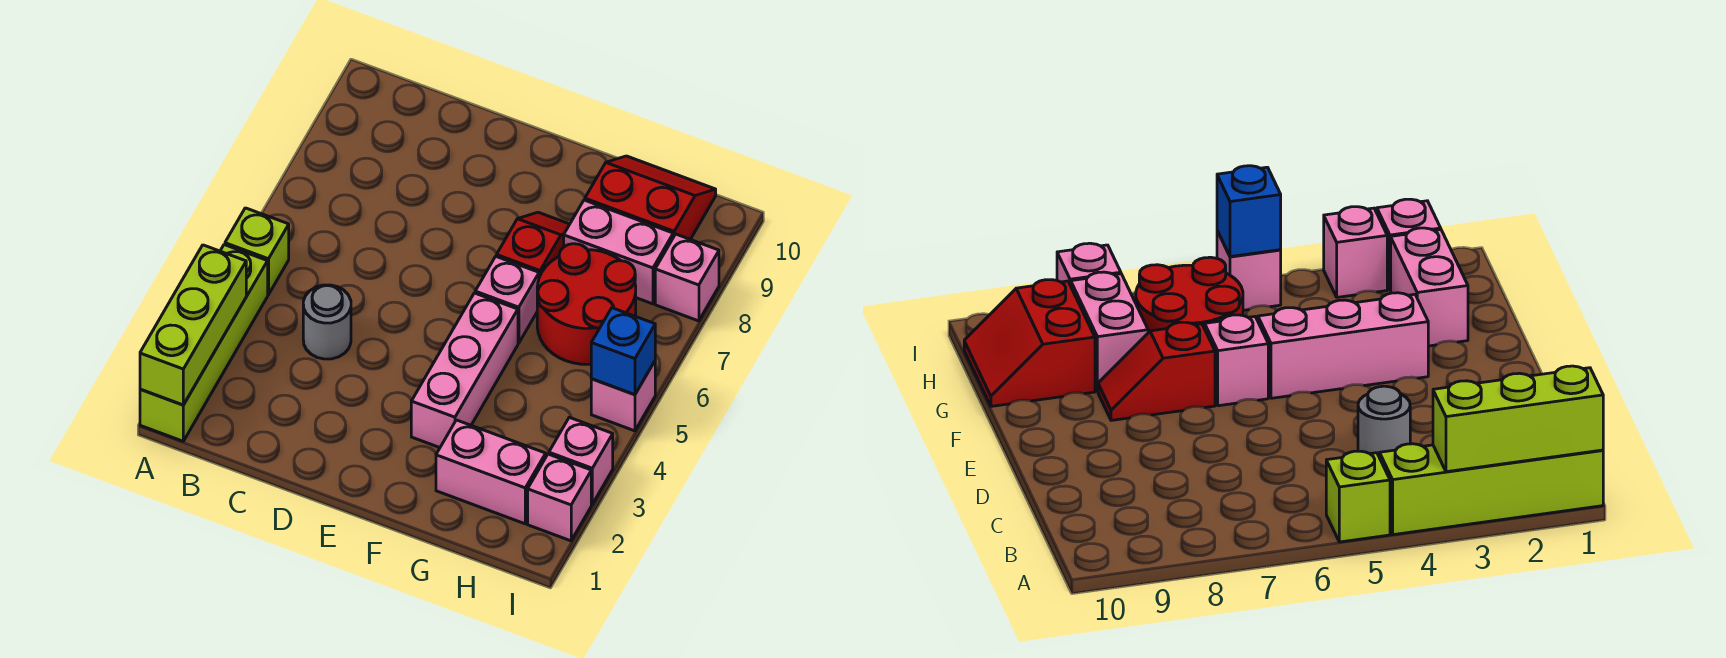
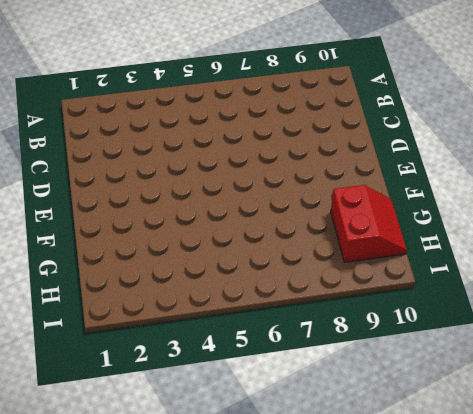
none -> lime 1x4 brick [140,245,268,441]
none -> lime 1x1 brick [225,208,289,295]
none -> grey 1x1 round brick [303,285,351,359]

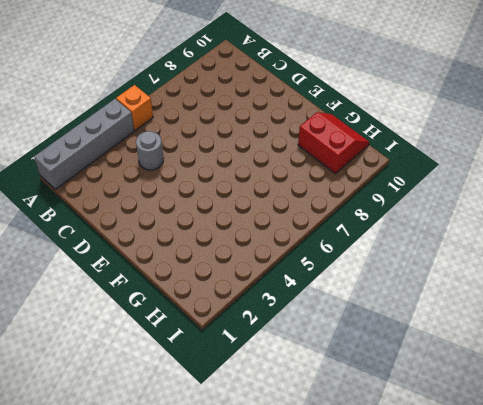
grey 1x4 brick [34,99,134,189] -> lime 1x4 brick [140,245,268,441]
orange 1x1 brick [116,85,153,130] -> lime 1x1 brick [225,208,289,295]
none -> pink 1x3 brick [411,293,518,448]
none -> pink 1x1 brick [475,257,539,343]
none -> red 1x2 slope [497,212,570,277]

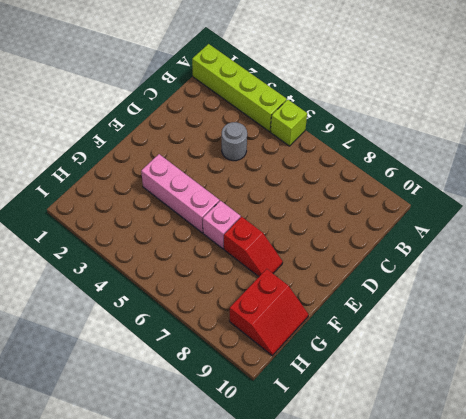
none -> pink 1x2 brick [436,420,546,524]
none -> red 2x2 round brick [537,244,636,364]
none -> pink 1x2 brick [564,200,673,304]

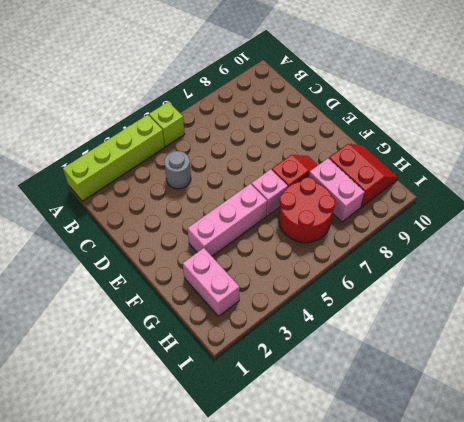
none -> pink 1x1 brick [528,454,591,541]
none -> pink 1x1 brick [549,417,613,504]
none -> pink 1x1 brick [591,361,655,431]

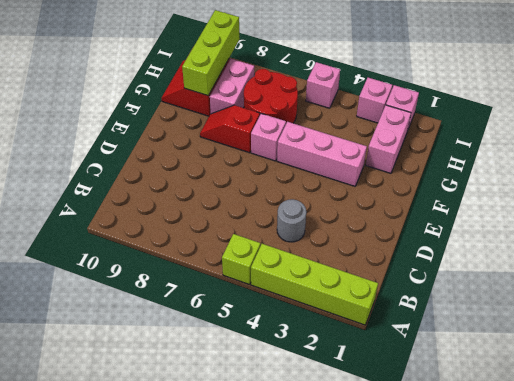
lime 1x3 brick [182,10,240,96] -> lime 1x3 brick turned to [140,245,246,405]
none -> pink 1x1 brick [655,234,719,321]
none -> blue 1x1 brick [591,308,655,395]

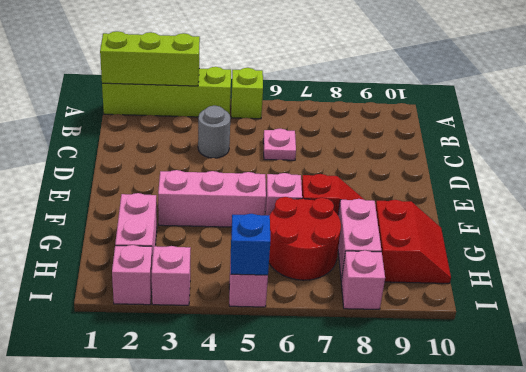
pink 1x1 plate [263,129,296,160] -> none

